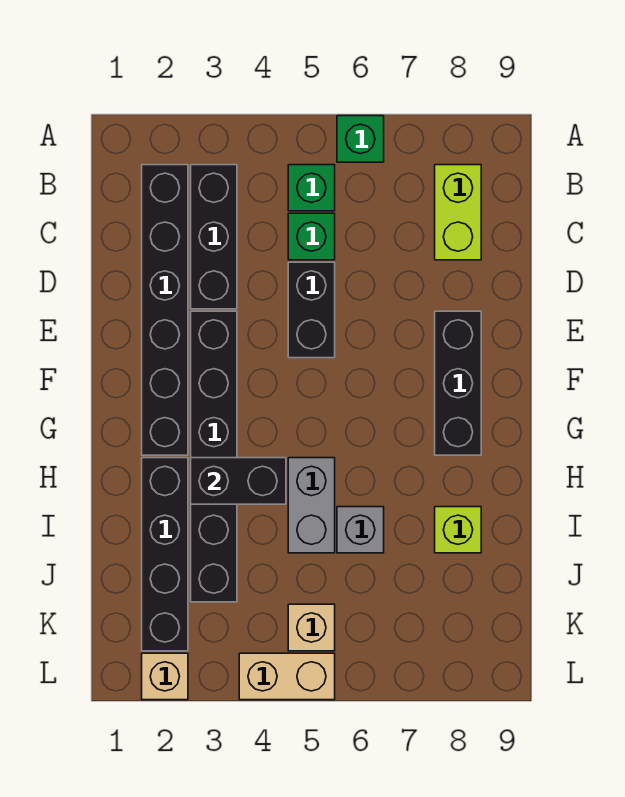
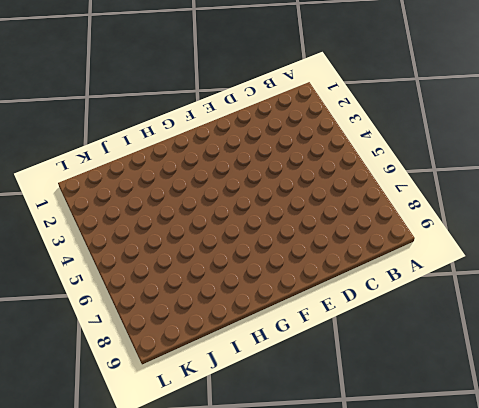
none -> green 1x1 brick [337,116,384,162]
none -> black 1x6 brick [142,165,188,455]
none -> black 1x3 brick [191,165,237,309]

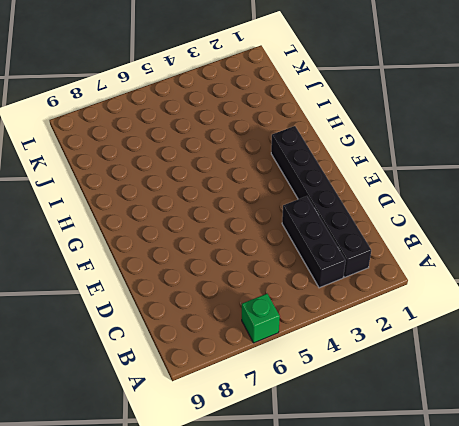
none -> green 1x1 brick [288,165,335,211]
none -> lime 1x2 brick [435,165,481,260]
none -> green 1x1 brick [288,213,335,260]

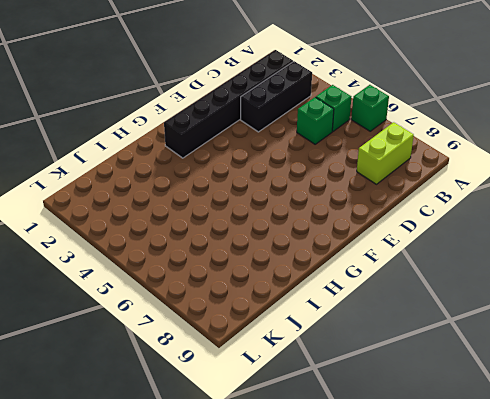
none -> black 1x2 brick [288,262,335,358]
none -> black 1x6 brick [191,311,237,602]
none -> black 1x3 brick [435,311,481,455]

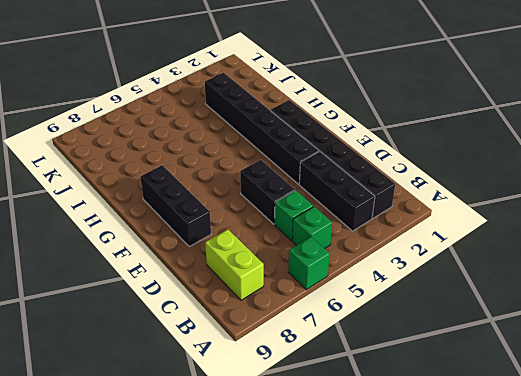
none -> black 1x4 brick [142,458,188,651]
none -> grey 1x2 brick [288,458,335,553]
none -> grey 1x1 brick [337,507,384,553]

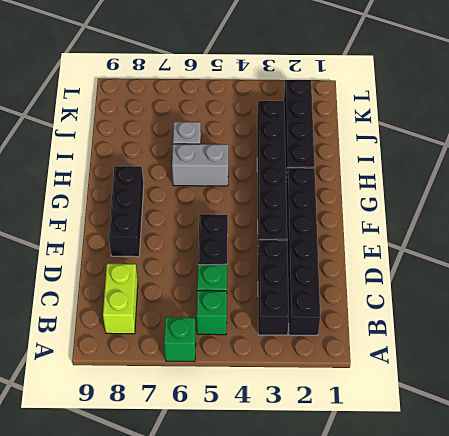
grey 1x2 brick [172,144,228,186] -> grey 1x2 brick turned to [288,458,335,553]
none -> lime 1x1 brick [435,507,481,553]
none -> tan 1x1 brick [288,604,335,651]
none -> tan 1x1 brick [142,653,188,700]

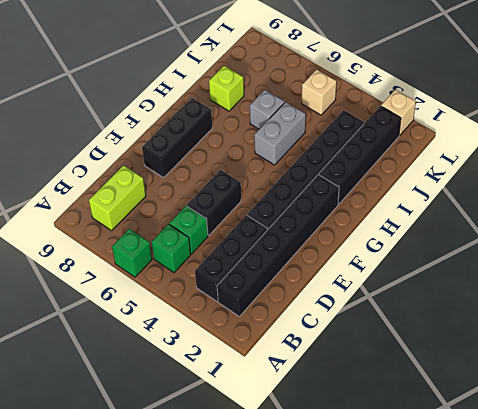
none -> tan 1x2 brick [239,653,335,700]
none -> black 1x2 brick [191,458,286,504]

